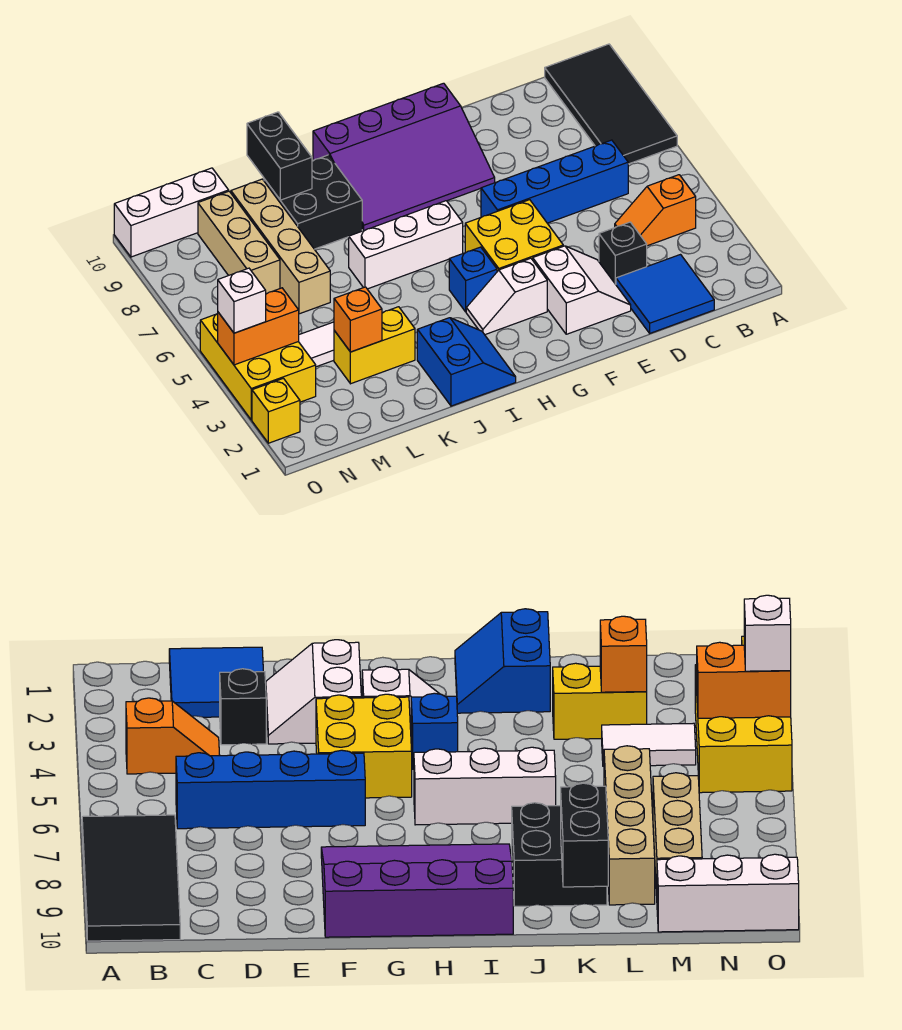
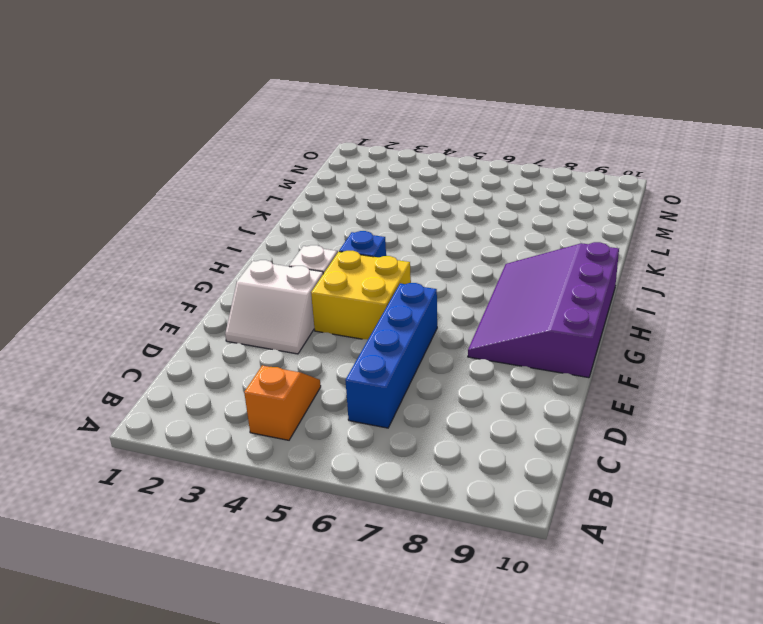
none -> black 2x4 tile [545,44,677,164]
none -> blue 2x2 tile [616,255,714,333]
none -> black 1x1 brick [599,222,647,284]

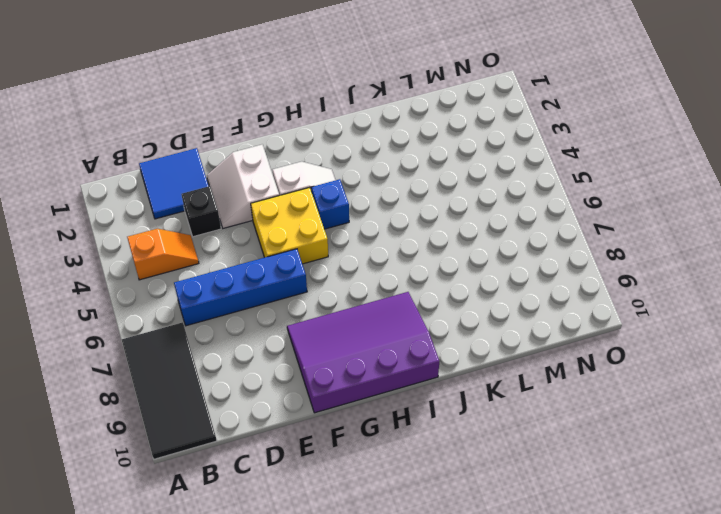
none -> white 1x3 brick [349,201,463,289]
none -> blue 2x2 slope [417,318,516,406]
none -> black 2x2 brick [264,155,362,249]

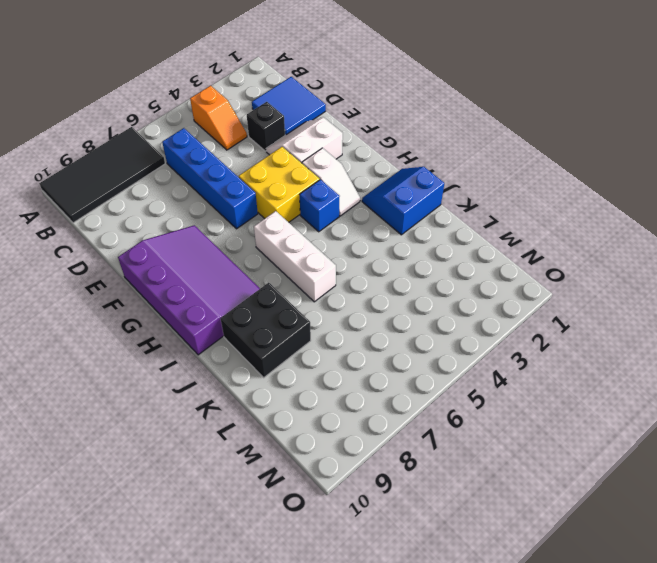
none -> yellow 1x2 brick [334,307,415,384]
none -> white 1x2 tile [298,322,334,367]
none -> tan 1x4 brick [231,179,330,314]

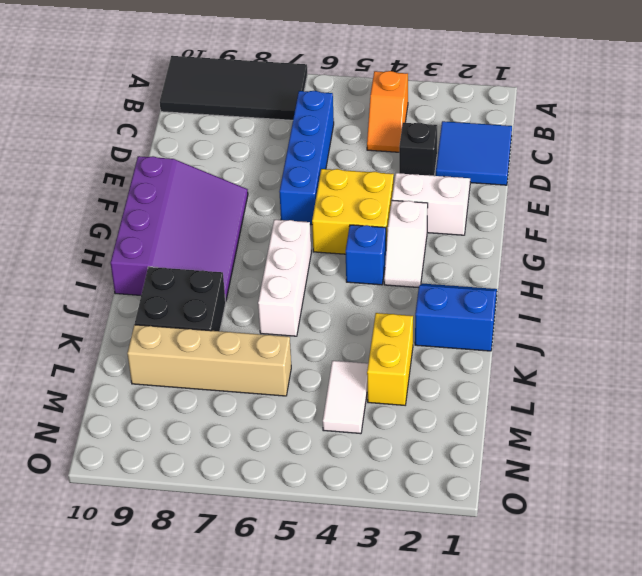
none -> tan 1x3 brick [198,191,280,294]
none -> white 1x3 brick [114,168,229,257]
none -> yellow 2x3 brick [200,314,316,420]

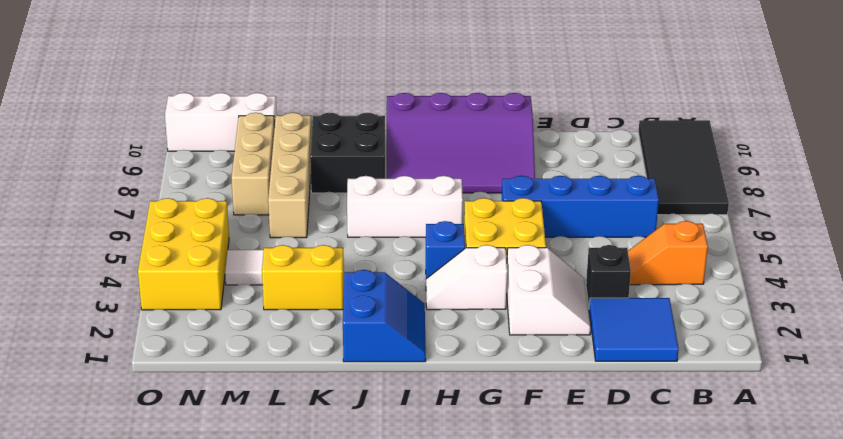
none -> yellow 1x1 brick [252,378,300,443]
none -> black 1x2 brick [247,112,312,200]
none -> orange 1x1 brick [334,287,382,352]

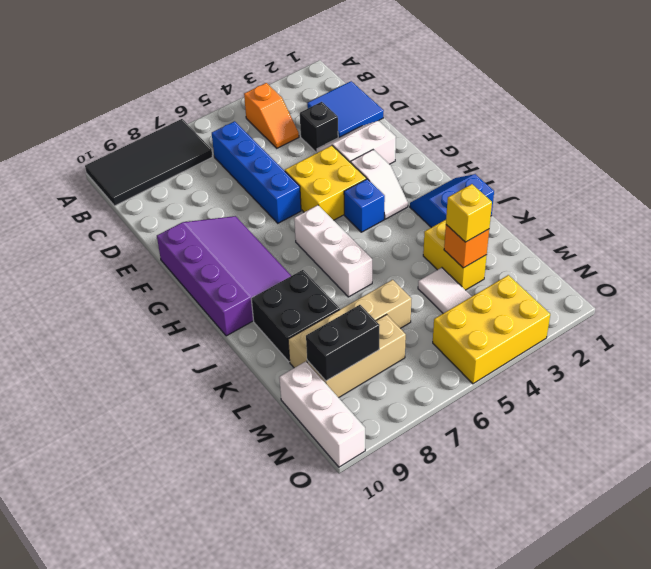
yellow 1x1 brick [446,184,492,242] -> yellow 1x1 brick moved to [252,378,300,443]
black 1x2 brick [306,305,380,381] -> black 1x2 brick moved to [247,112,312,200]
none -> orange 1x2 brick [218,288,299,365]
none -> white 1x1 brick [218,268,266,333]

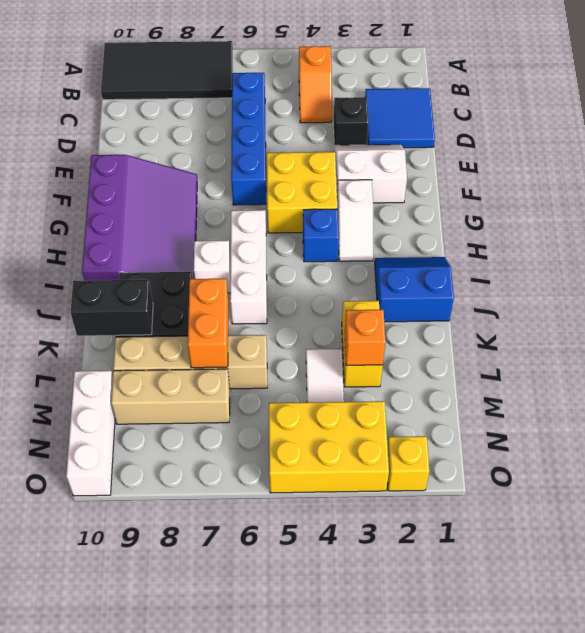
white 1x1 brick [194,240,231,293] -> white 1x1 brick moved to [218,268,266,333]
orange 1x2 brick [188,279,228,368] -> orange 1x2 brick moved to [218,288,299,365]

